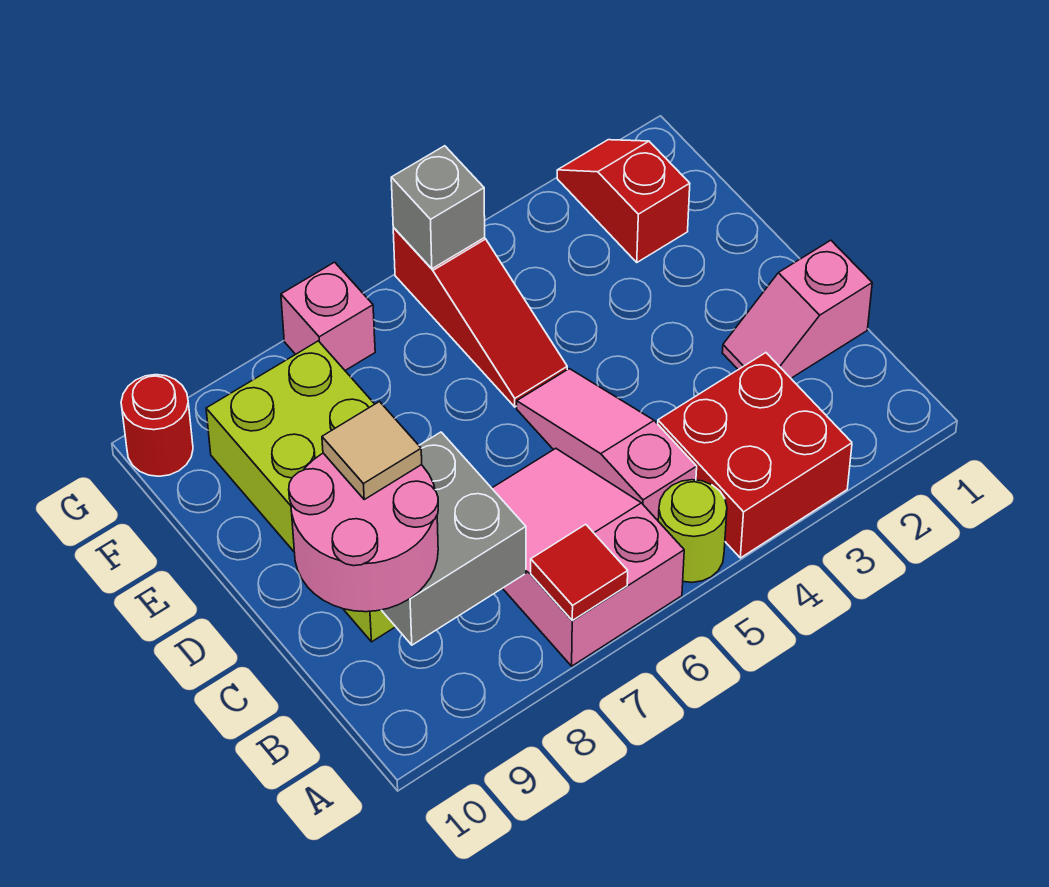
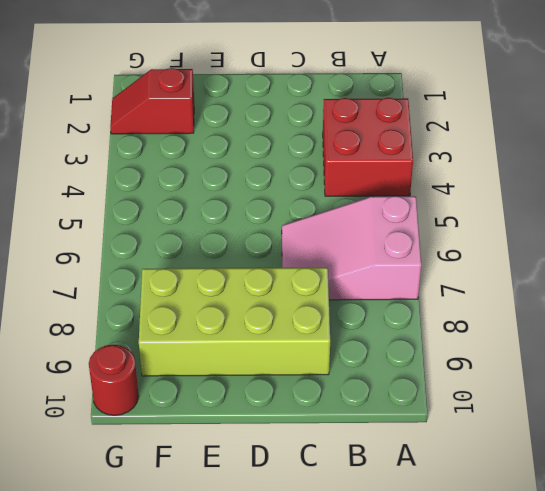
none -> lime 1x1 round brick [658,480,727,583]
none -> pink 1x3 slope [517,369,697,520]
none -> pink 1x2 slope [722,240,872,378]

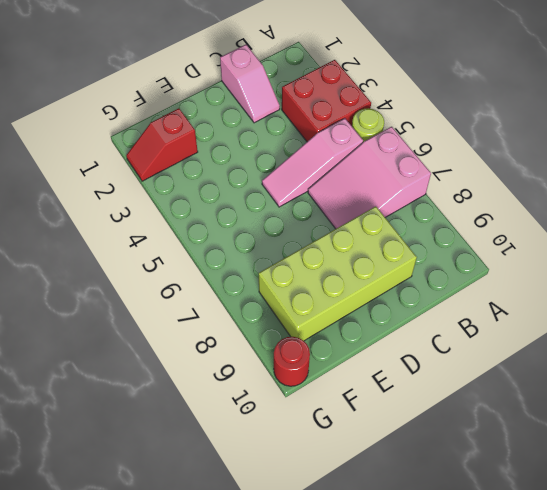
none -> red 1x3 slope [393,228,567,407]
none -> pink 1x1 brick [281,262,375,370]
none -> red 1x1 tile [531,524,628,620]

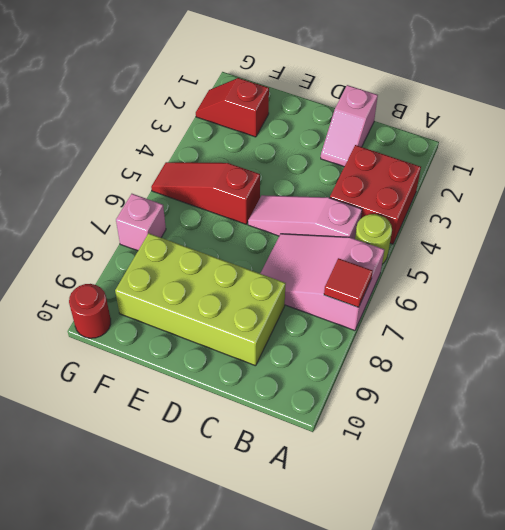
red 1x3 slope [151,162,260,224] -> red 1x3 slope turned to [393,228,567,407]
none -> grey 2x2 brick [382,432,526,645]
none -> grey 1x1 brick [391,146,485,269]
none -> pink 2x2 round brick [289,453,438,612]

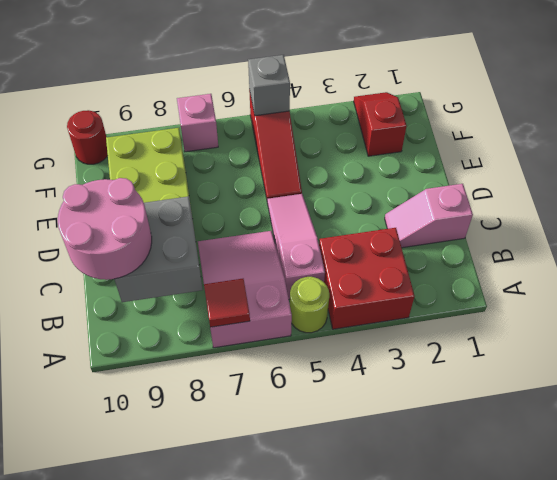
none -> tan 1x1 tile [322,402,422,499]

